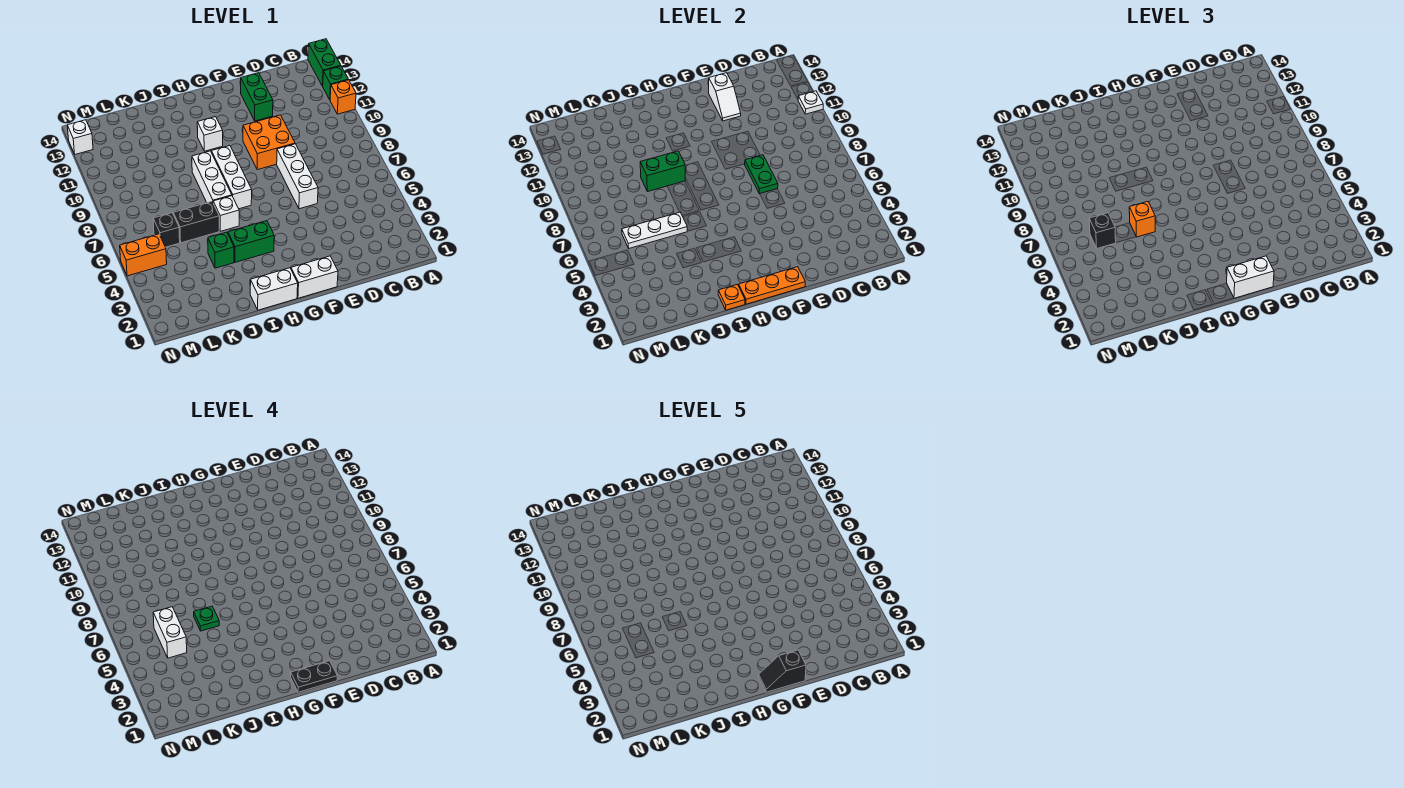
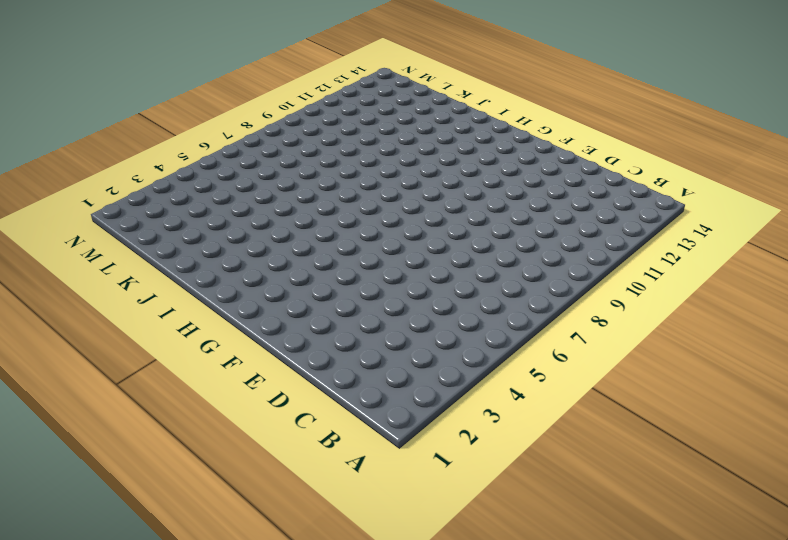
none -> orange 1x1 brick [330,80,356,114]
none -> green 1x1 brick [323,66,348,100]
none -> green 1x2 brick [308,39,341,86]
none -> white 1x3 brick [277,144,318,209]

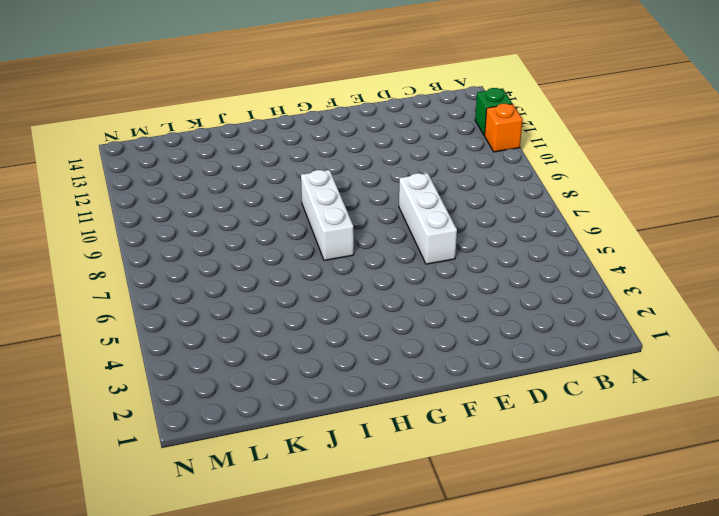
none -> green 1x2 brick [308,39,341,86]
none -> orange 2x2 brick [243,115,295,170]
none -> green 1x2 brick [241,73,273,121]
none -> white 1x2 brick [291,256,338,298]

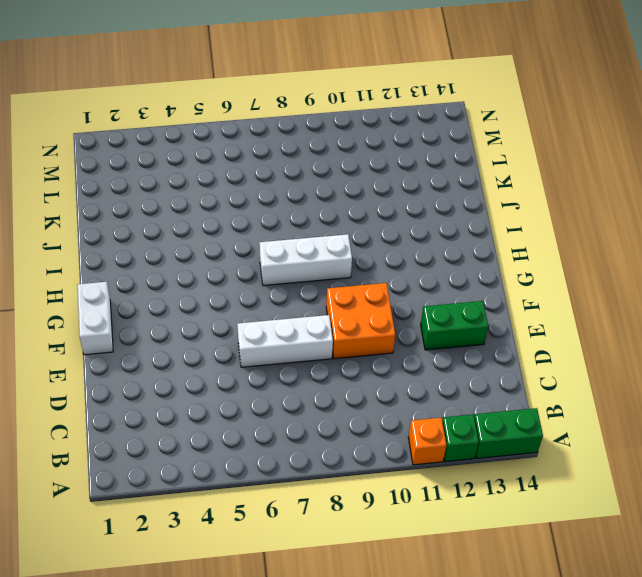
none -> white 1x2 brick [250,268,298,310]
none -> green 1x2 brick [228,221,274,262]
none -> white 1x1 brick [197,117,223,151]
none -> white 1x1 brick [213,196,239,231]

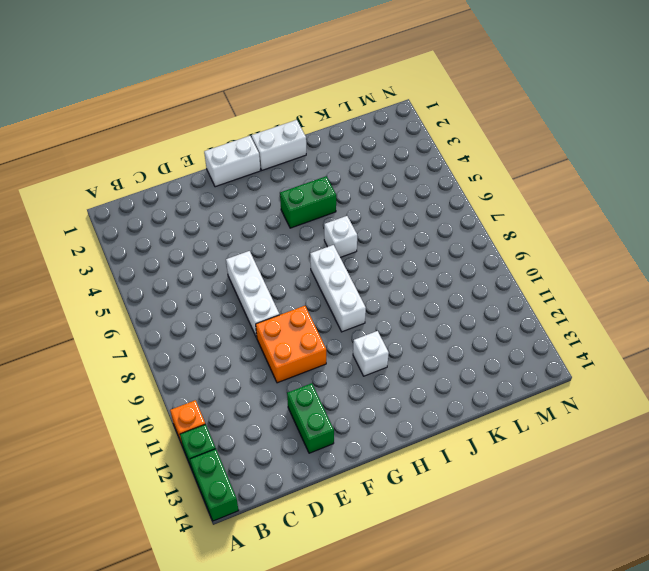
none -> white 1x3 brick [192,151,232,203]
none -> green 1x1 brick [208,232,234,268]
none -> black 1x2 brick [173,202,219,243]
none -> black 1x1 brick [153,213,180,247]

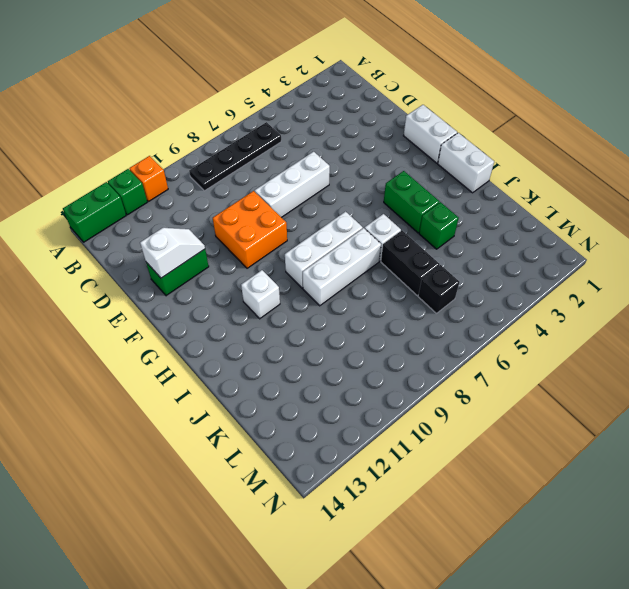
black 1x4 plate [189,122,281,191] -> none
none -> orange 1x2 brick [120,234,167,276]
none -> white 1x1 brick [67,120,93,154]
none -> white 1x1 plate [798,91,823,114]
none -> green 1x2 plate [745,155,778,194]

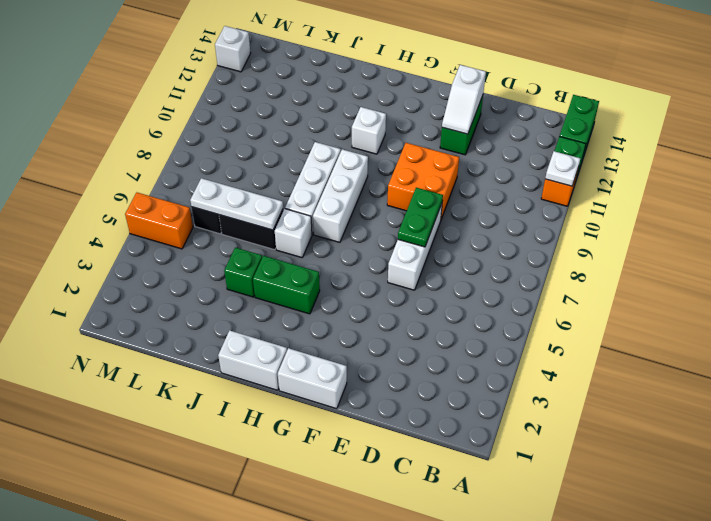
none -> orange 1x3 plate [739,267,805,304]
none -> orange 1x1 plate [718,284,745,310]
none -> green 1x2 brick [640,151,685,192]
none -> white 1x2 brick [1227,256,1274,298]

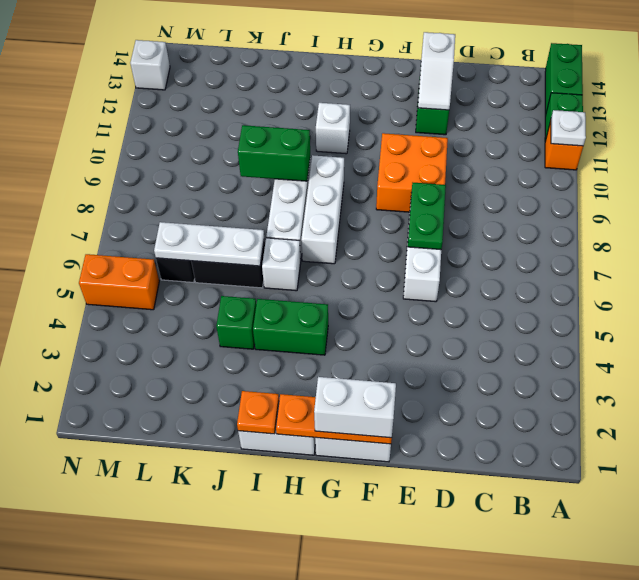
none -> orange 1x1 brick [1129,202,1155,237]
none -> black 1x1 brick [1089,213,1116,248]
none -> black 1x2 plate [291,661,337,692]
none -> green 1x1 plate [194,606,219,631]

